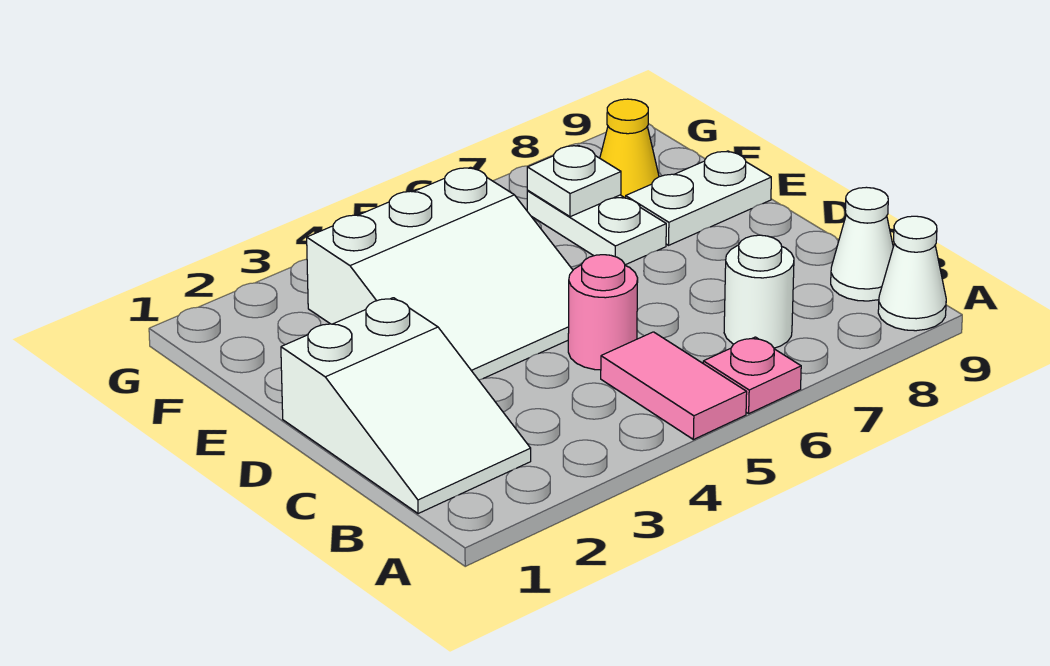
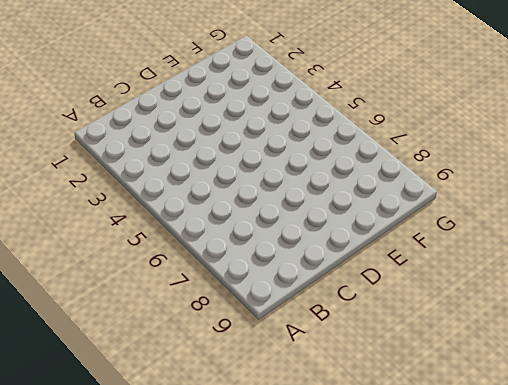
none -> pink 1x2 tile [601,332,747,440]
none -> pink 1x1 plate [703,337,801,414]
none -> white 1x1 cone [878,216,946,331]

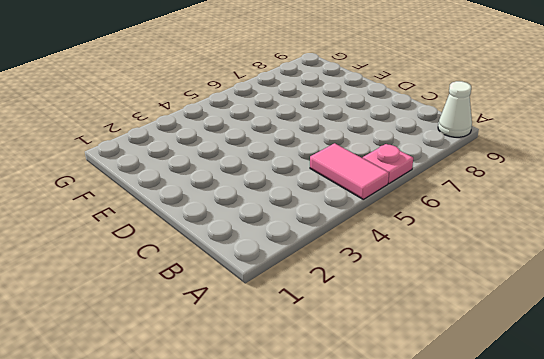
none -> white 2x3 slope [281,298,531,514]
none -> white 1x1 round brick [724,235,794,348]
none -> white 1x1 cone [831,187,893,301]

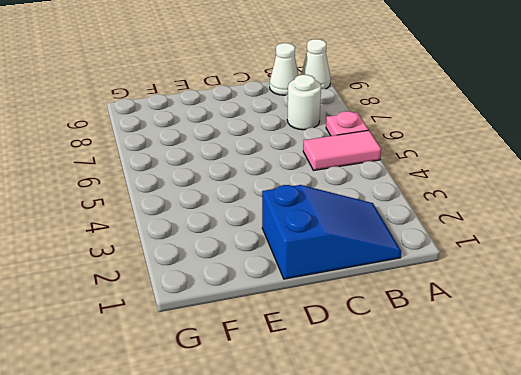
blue 2x3 slope [262,185,401,279] -> white 2x3 slope [281,298,531,514]
none -> pink 1x1 round brick [568,255,638,370]
none -> white 3x3 slope [307,167,573,380]
none -> white 1x2 plate [527,191,666,265]

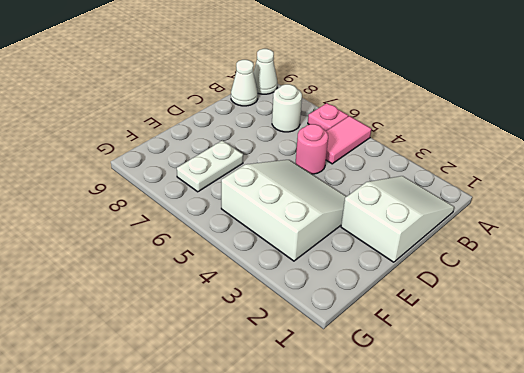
none -> white 1x2 plate [626,151,771,245]
none -> yellow 1x1 cone [600,99,659,198]
none -> white 1x1 plate [527,145,621,217]

